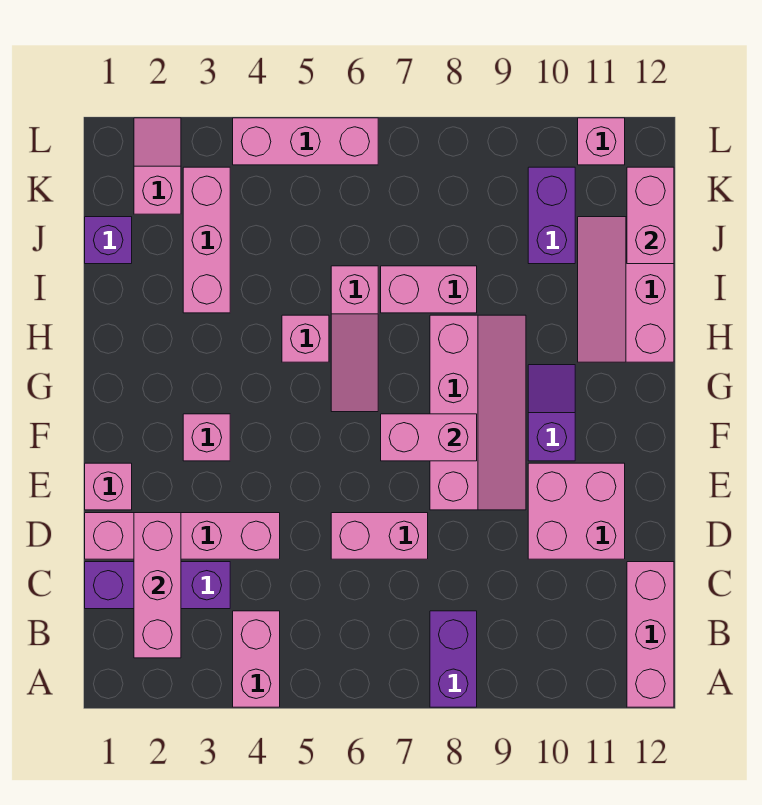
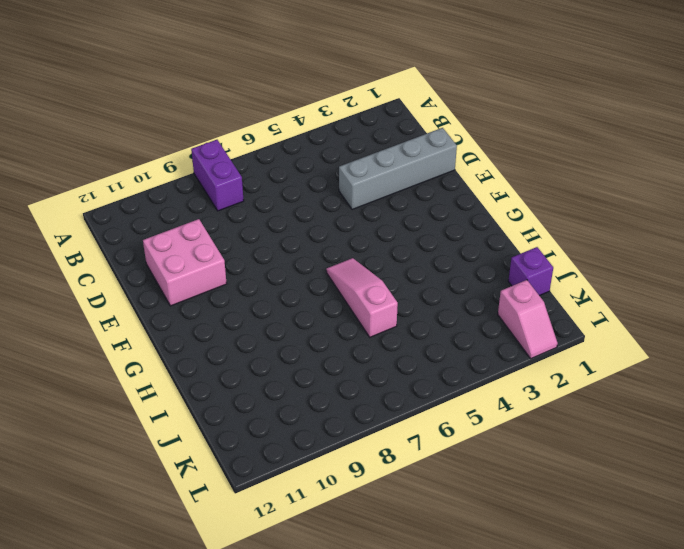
grey 1x4 brick [339,128,457,210] -> pink 1x4 brick [85,513,280,559]
none -> pink 1x2 brick [233,611,280,707]
none -> pink 1x3 brick [627,562,674,707]
none -> purple 1x3 brick [85,562,230,609]

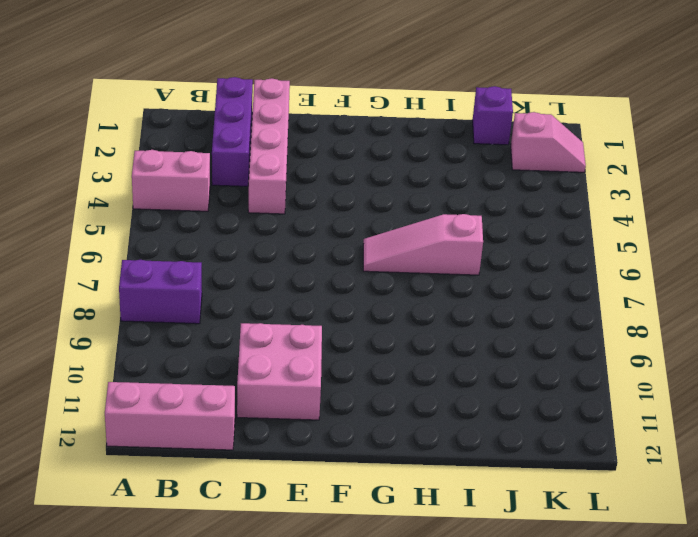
none -> pink 1x2 brick [331,513,428,559]
none -> pink 1x1 brick [85,463,132,510]
none -> pink 2x4 slope [430,315,526,510]

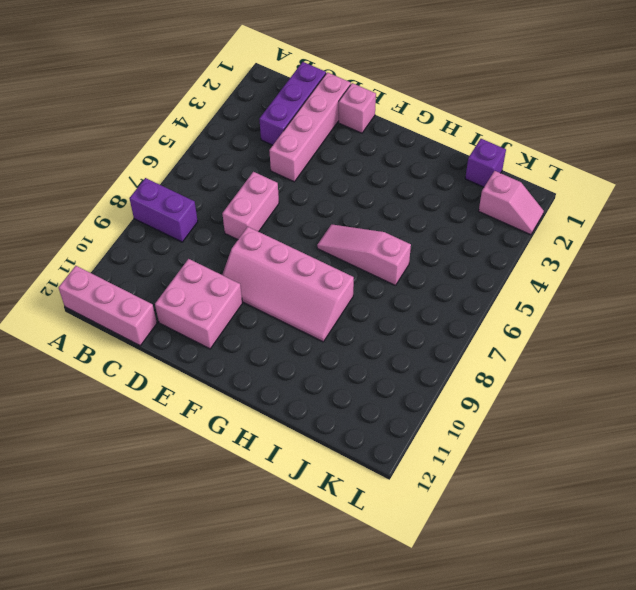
none -> pink 1x2 brick [233,611,280,707]
none -> pink 1x1 brick [183,414,230,461]
none -> purple 1x2 slope [528,365,575,461]

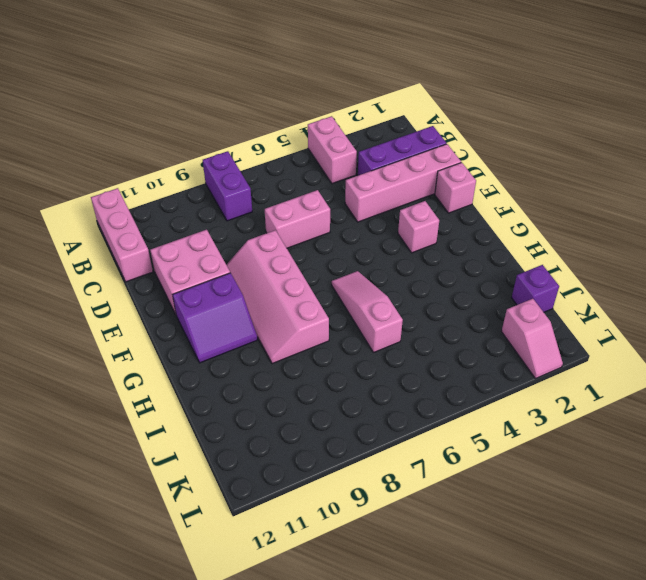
purple 2x2 slope [173,273,257,363] -> purple 1x2 slope [528,365,575,461]
none -> pink 1x1 brick [282,315,329,362]
none -> pink 2x3 slope [578,217,674,362]
none -> pink 1x3 brick [183,167,230,313]

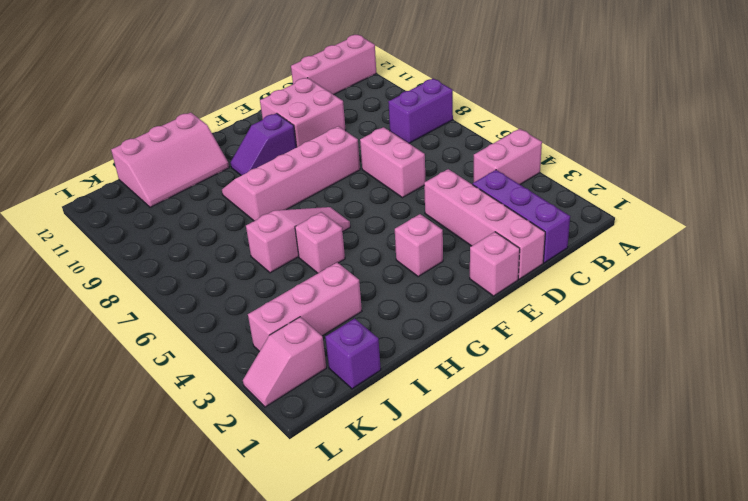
none -> pink 1x2 brick [381,266,477,313]
none -> purple 1x2 brick [528,167,575,264]
none -> pink 1x3 brick [233,118,378,165]

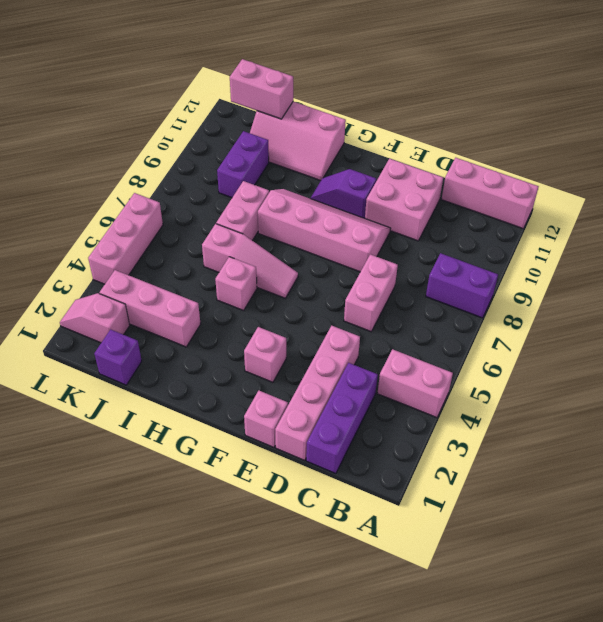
purple 1x2 brick [217,131,269,198] -> purple 1x2 brick turned to [528,167,575,264]
none -> pink 1x1 brick [578,118,625,165]
none -> pink 1x3 brick [134,513,181,658]
none -> pink 1x2 brick [381,414,477,461]

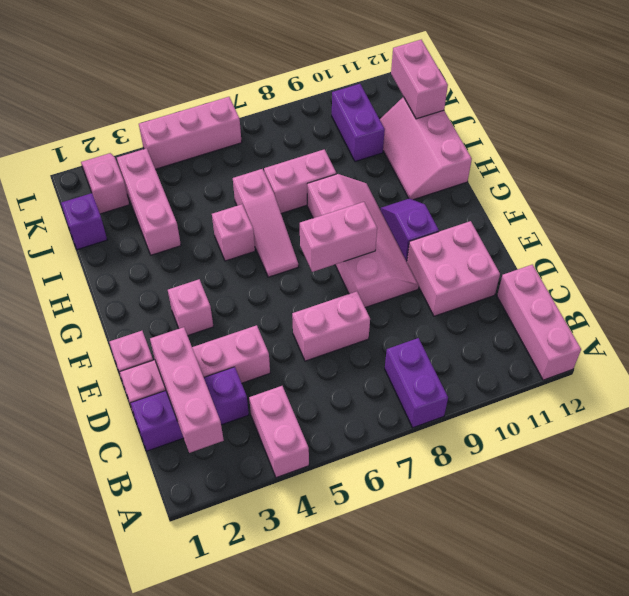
none -> pink 1x1 brick [578,118,625,165]

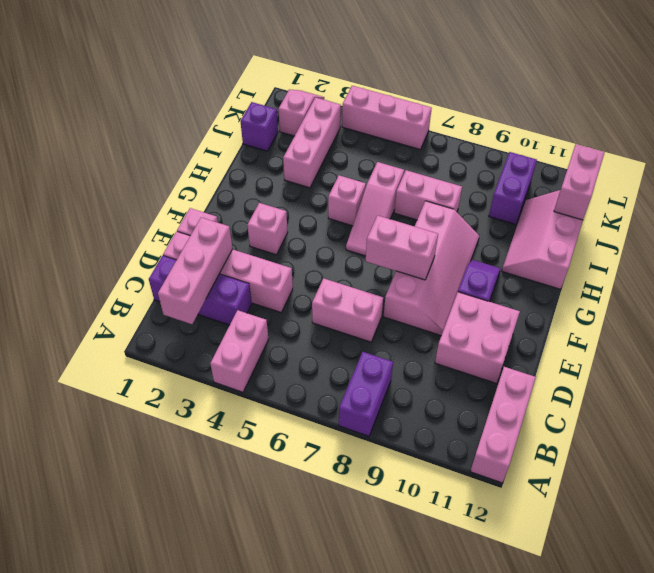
none -> pink 1x1 brick [578,118,625,165]

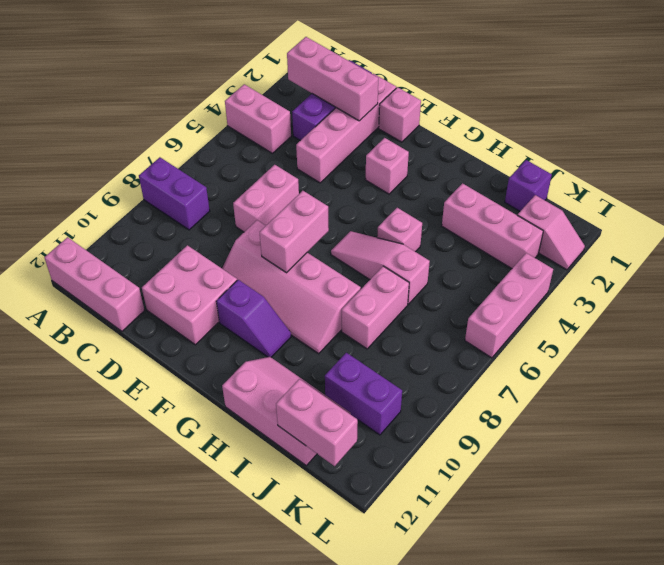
none -> pink 1x1 brick [578,118,625,165]

